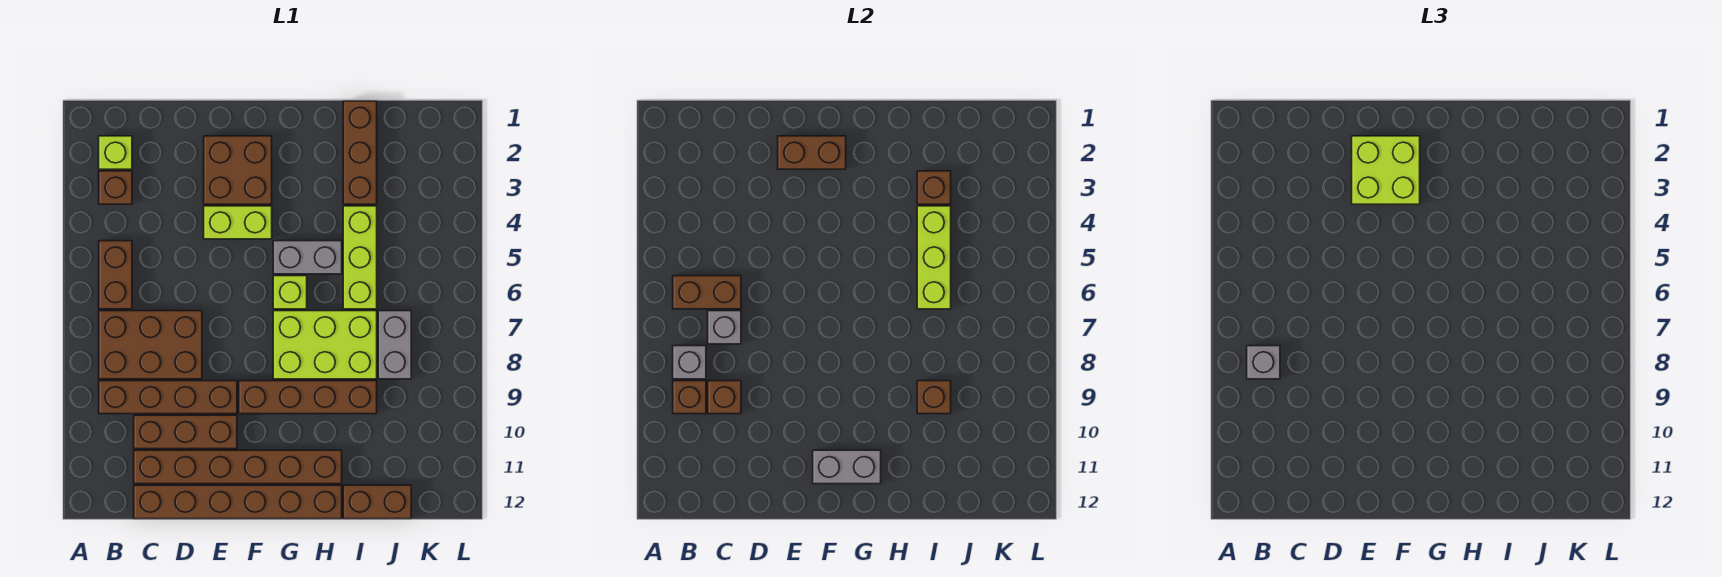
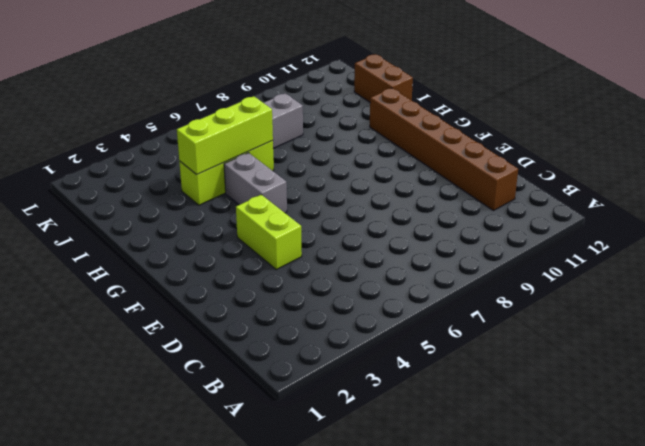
none -> lime 1x1 brick [99,136,132,169]
none -> brown 1x1 brick [99,171,132,204]
none -> brown 1x2 brick [99,241,132,309]
none -> brown 2x3 brick [99,311,202,379]

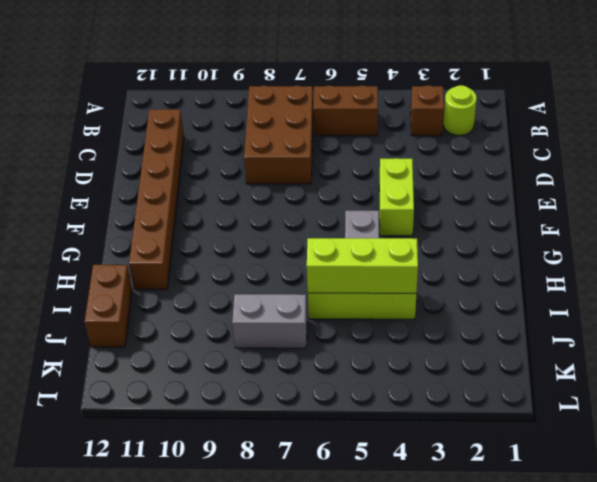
lime 1x1 round brick [443,85,477,136] -> lime 1x1 brick [99,136,132,169]
none -> brown 1x4 brick [99,381,237,414]
none -> brown 1x3 brick [134,415,237,449]
none -> brown 1x6 brick [134,485,342,519]
none -> brown 2x2 brick [204,136,272,204]

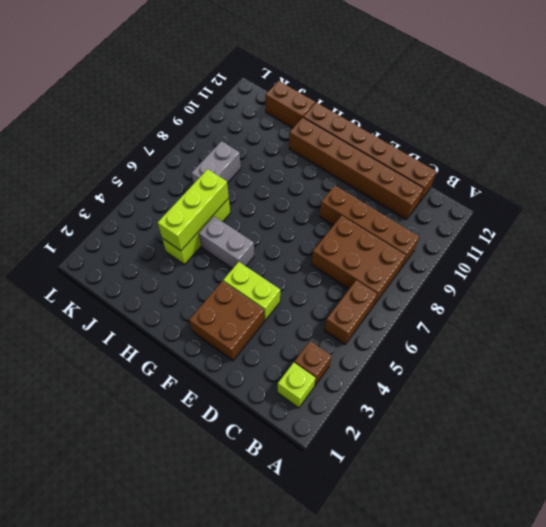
none -> brown 1x3 brick [134,415,237,449]
none -> brown 1x4 brick [239,381,377,414]
none -> lime 1x1 brick [273,276,307,309]
none -> lime 2x3 brick [273,311,377,379]

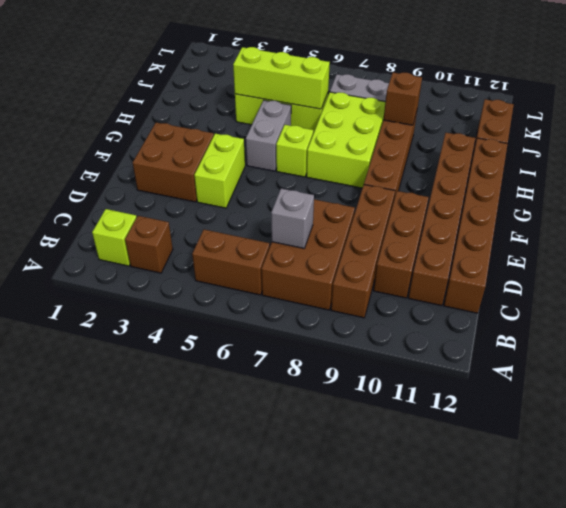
none -> brown 1x3 brick [343,101,377,204]
none -> brown 1x2 brick [673,276,741,309]
none -> grey 1x1 brick [673,346,706,379]
none -> brown 1x1 brick [673,381,706,414]

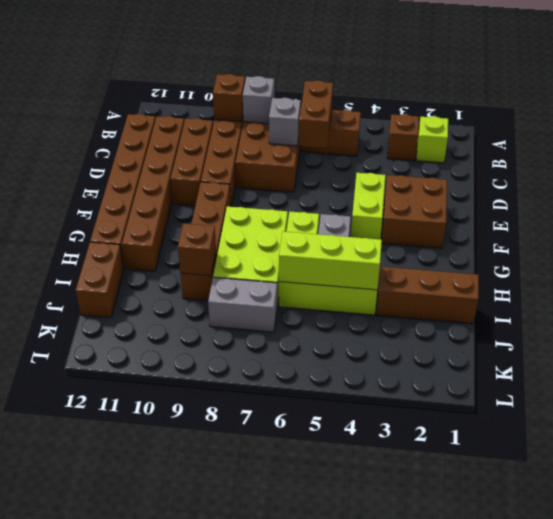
none -> brown 1x1 brick [708,381,741,414]
none -> brown 1x2 brick [778,136,846,169]
none -> grey 1x2 brick [813,450,881,484]
none -> brown 1x1 brick [917,171,951,204]

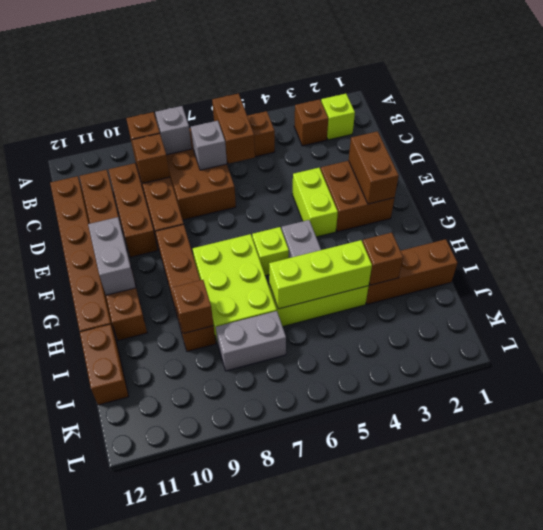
none -> grey 1x1 brick [1247,346,1280,379]
none -> lime 2x2 brick [1352,136,1420,204]

